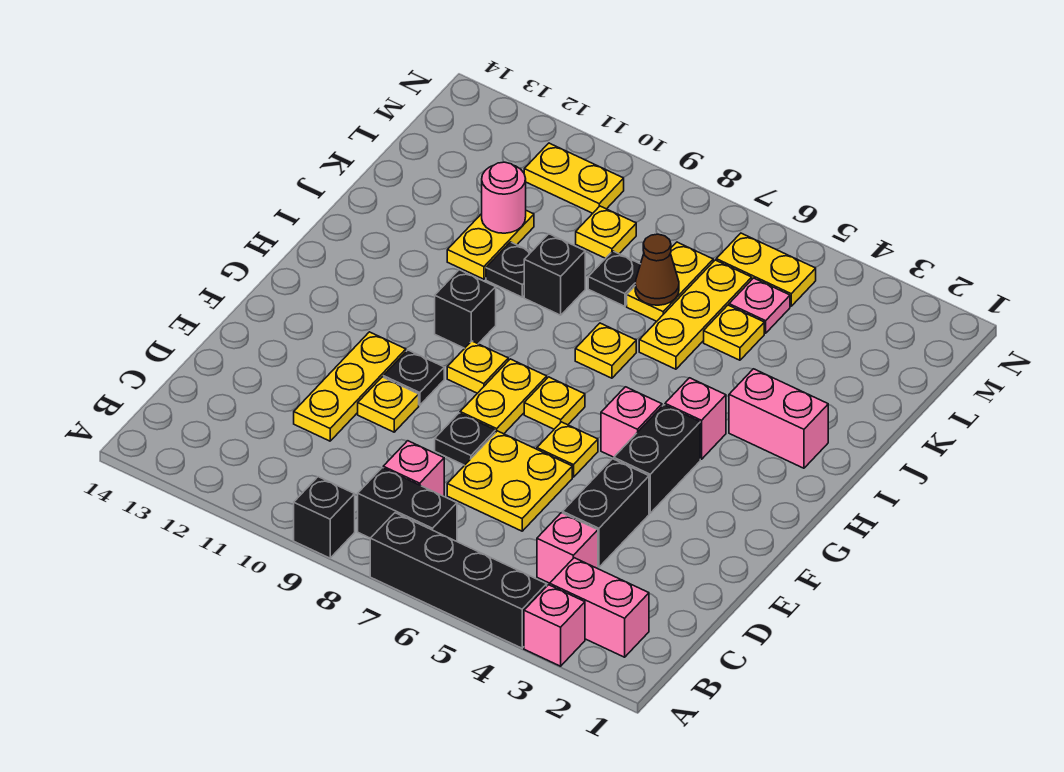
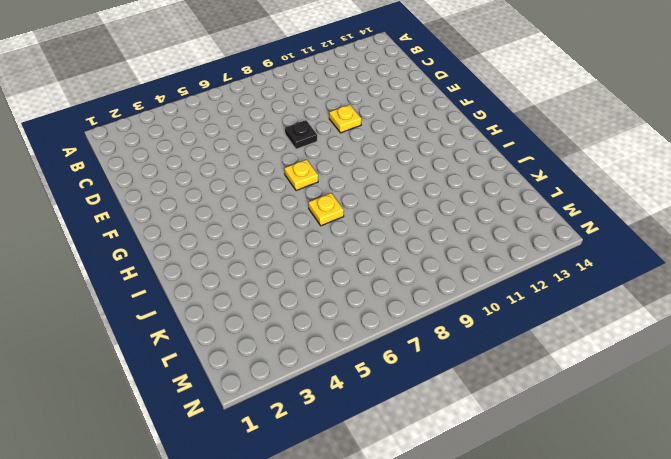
none -> pink 1x1 brick [524,585,585,666]
none -> black 1x4 brick [370,513,547,648]
none -> black 1x1 brick [294,477,355,558]
none -> pink 1x2 brick [550,558,649,657]

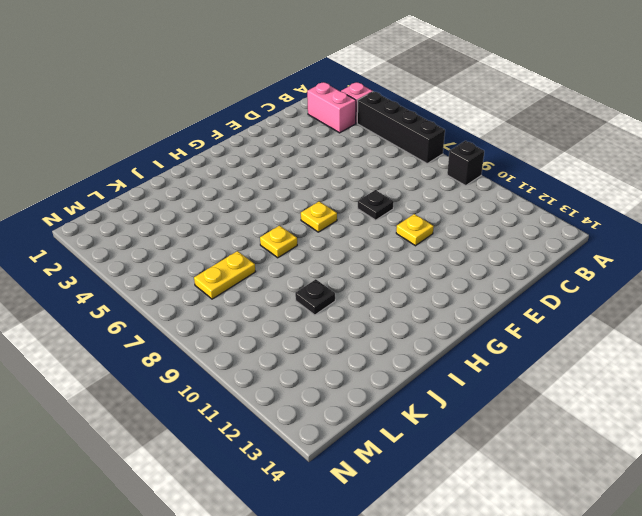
none -> black 1x2 brick [358,468,457,541]
none -> pink 1x1 brick [537,513,598,583]
none -> pink 1x1 brick [383,441,444,496]
none -> black 1x2 brick [563,459,649,567]

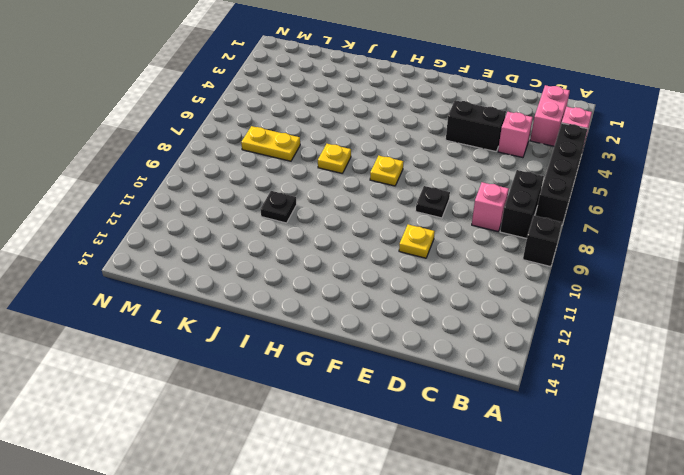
none -> yellow 2x2 plate [447,431,572,531]
none -> yellow 1x3 plate [294,332,406,441]
none -> black 1x2 brick [614,405,700,513]
none -> yellow 1x1 plate [537,422,598,477]

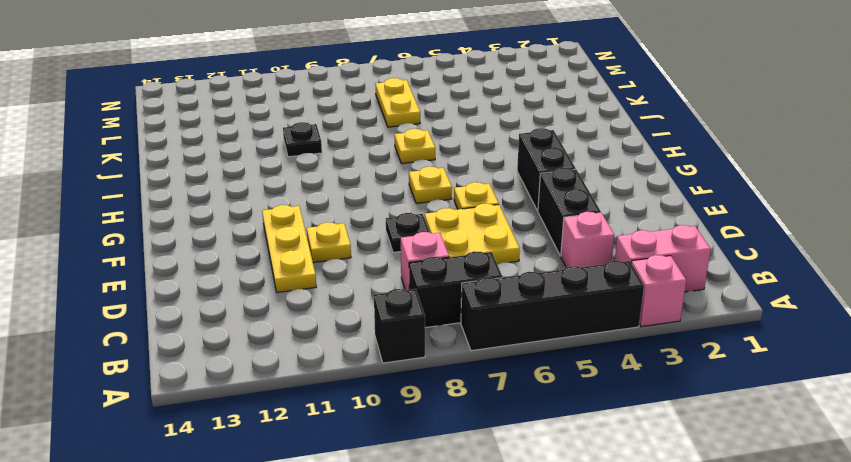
none -> yellow 1x2 plate [460,359,547,434]
none -> black 1x1 plate [383,350,444,405]
none -> pink 1x1 brick [601,387,662,457]
none -> yellow 1x1 plate [447,341,508,393]

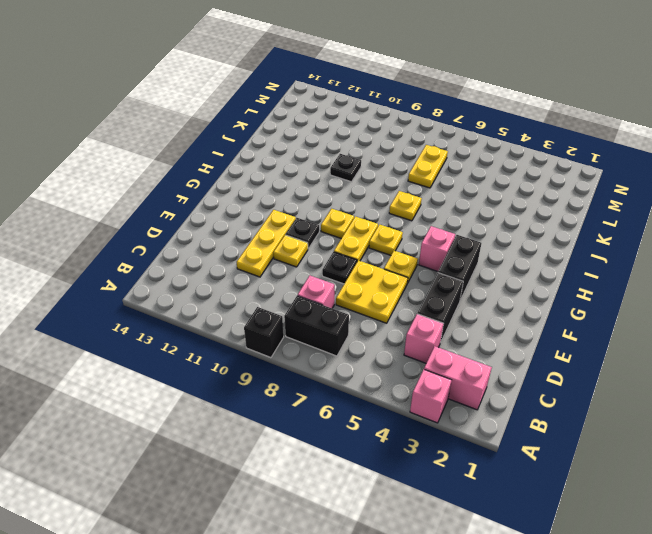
none -> black 1x4 brick [370,513,547,648]
none -> pink 1x1 brick [665,378,726,459]
none -> black 1x1 brick [435,270,496,348]
none -> pink 1x2 brick [729,369,828,468]

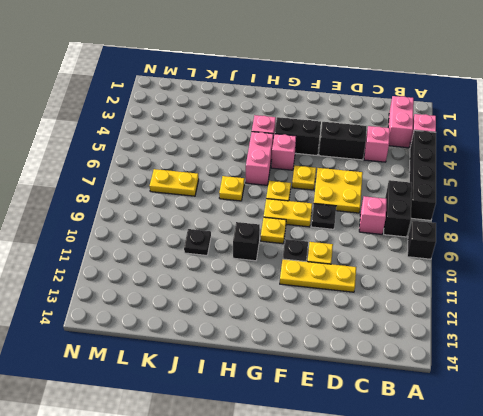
pink 1x2 brick [246,132,273,185] -> pink 1x2 brick moved to [729,369,828,468]
none -> yellow 1x3 plate [639,260,752,369]
none -> black 1x1 brick [524,234,585,315]
none -> yellow 1x2 plate [447,211,534,279]
none -> yellow 1x1 plate [704,305,764,360]

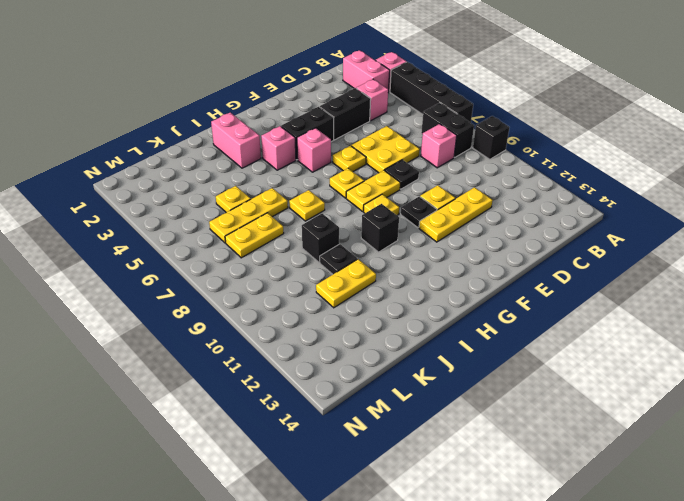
none -> black 1x1 plate [588,251,640,306]
none -> pink 1x1 plate [729,278,790,333]
none -> yellow 1x1 plate [576,206,636,258]
none -> yellow 1x2 plate [716,233,816,306]

